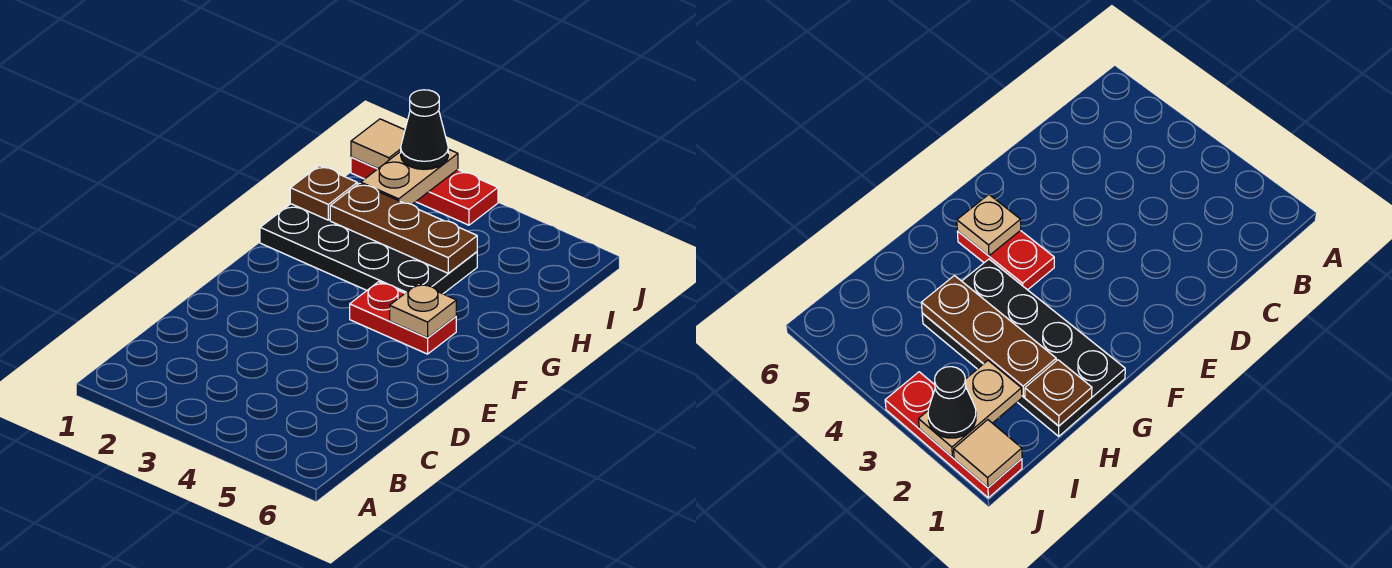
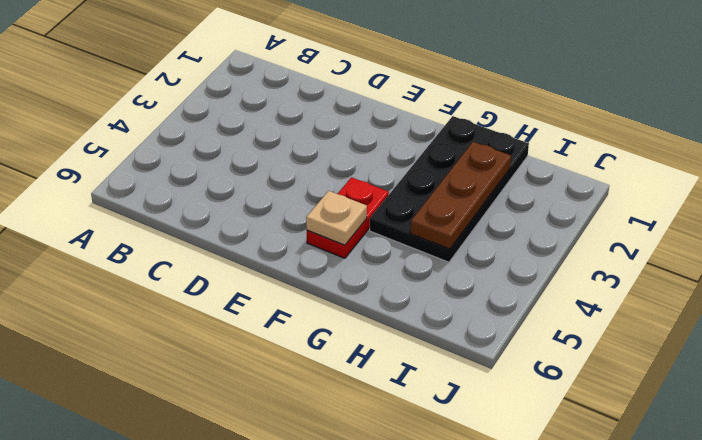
none -> red 1x3 plate [351,157,498,225]
none -> brown 1x1 plate [290,166,357,220]

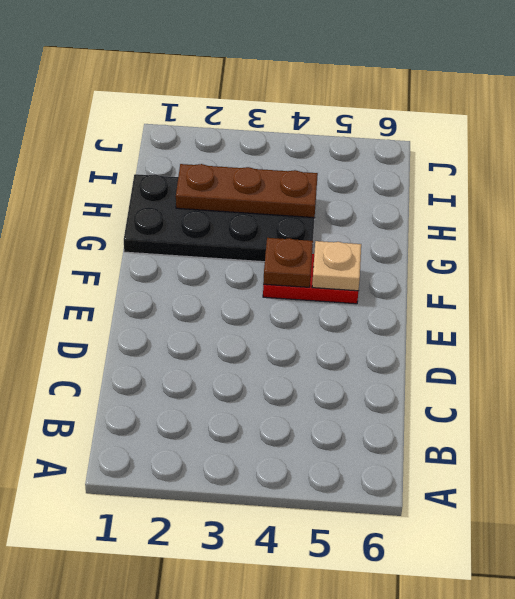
brown 1x1 plate [263,238,313,287] -> brown 1x1 plate moved to [290,166,357,220]
none -> red 1x3 plate [351,157,498,225]
none -> tan 1x2 plate [361,149,458,204]

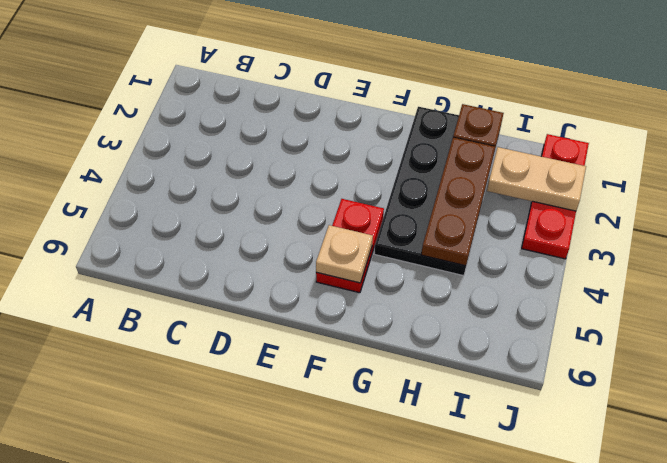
none -> tan 1x1 tile [351,119,405,169]
none -> black 1x1 cone [401,90,448,169]

